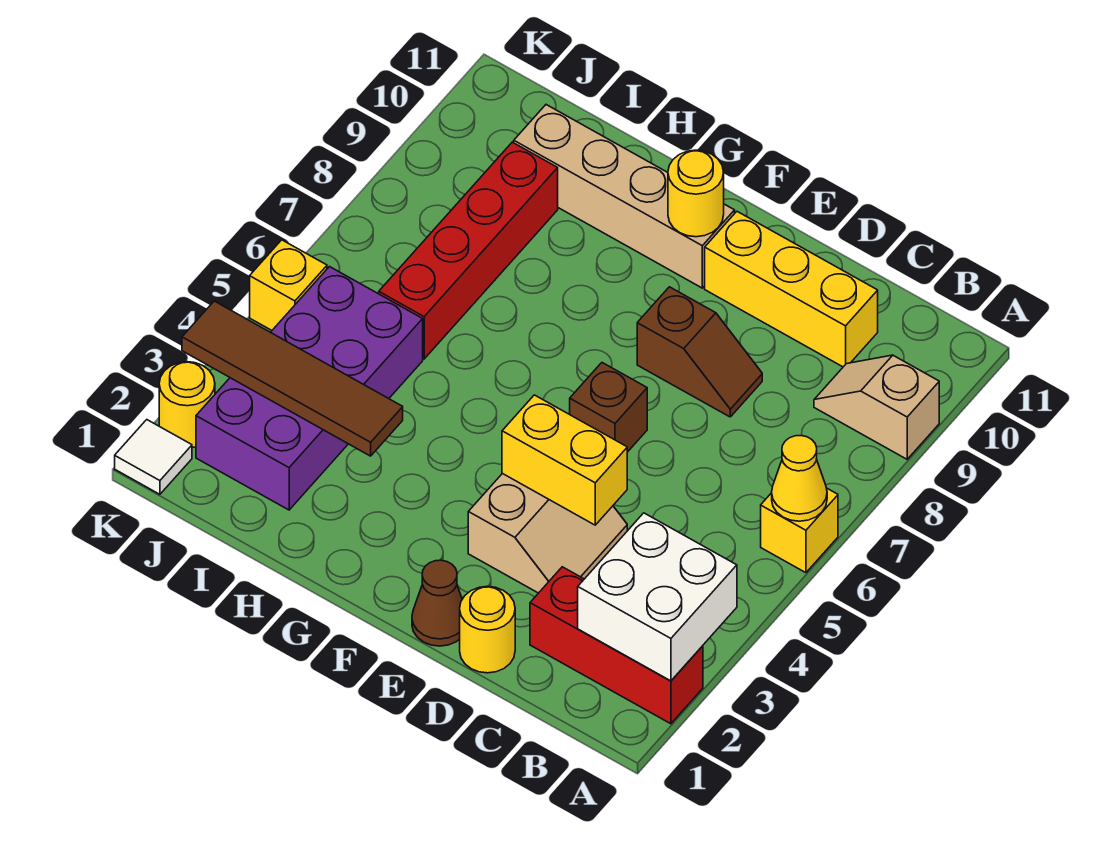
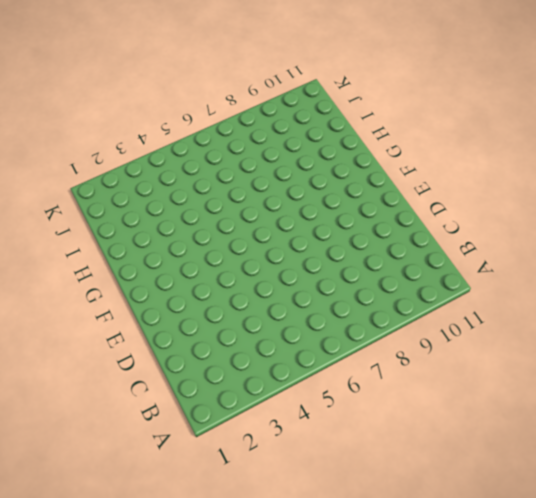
none -> red 1x3 brick [530,567,703,724]
none -> yellow 1x1 brick [761,488,838,573]
none -> tan 1x2 slope [814,355,939,459]

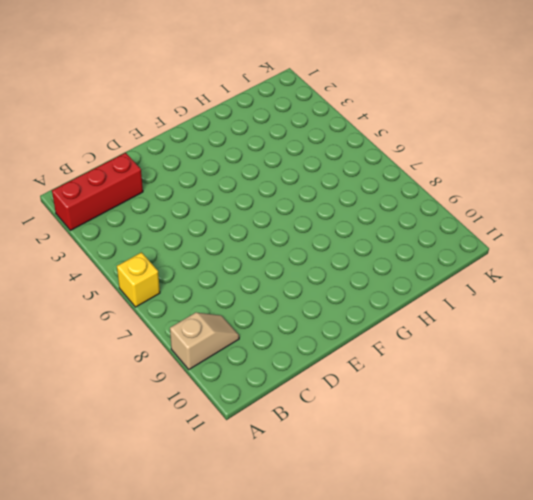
none -> yellow 1x3 brick [705,212,878,367]
none -> yellow 1x1 round brick [460,586,515,673]
none -> tan 2x2 slope [468,473,627,593]

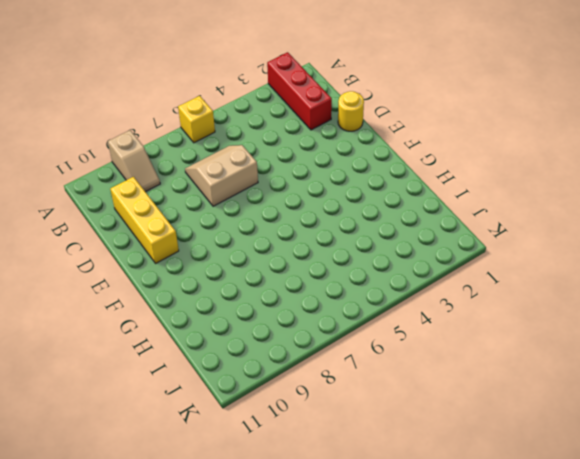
tan 2x2 slope [185,145,258,206] -> tan 2x2 slope moved to [468,473,627,593]
none -> brown 1x2 slope [637,287,762,417]
none -> brown 1x1 cone [412,560,462,646]
none -> brown 1x1 brick [570,363,647,452]

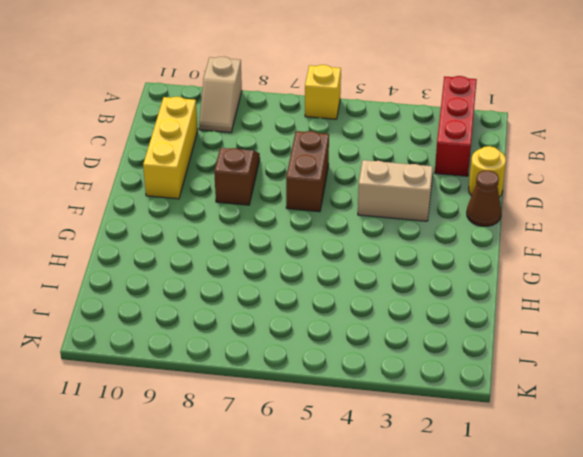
brown 1x2 brick [286,131,329,212] -> brown 1x1 brick [570,363,647,452]
none -> tan 1x4 brick [514,105,735,288]
none -> purple 2x4 brick [196,267,423,510]
none -> red 1x4 brick [379,142,558,359]

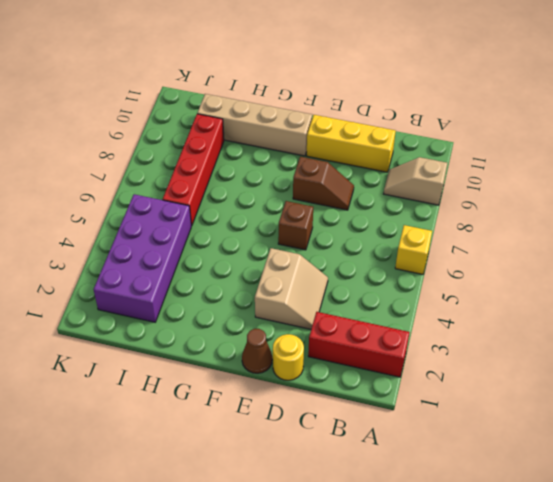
none -> white 1x1 tile [115,420,192,494]
none -> yellow 1x1 round brick [159,362,215,447]
none -> yellow 1x1 brick [250,240,327,330]

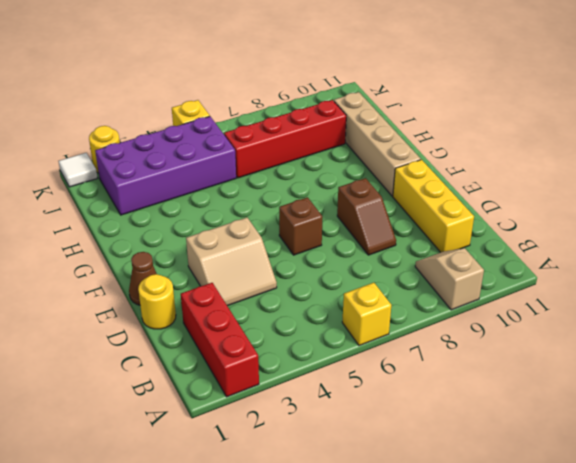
none -> white 2x2 brick [578,513,737,681]
none -> yellow 1x1 cone [772,436,827,521]
none -> yellow 1x2 brick [502,395,627,525]

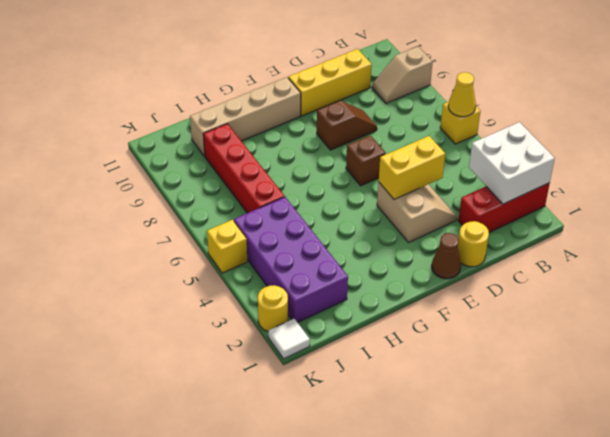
none -> yellow 1x1 round brick [668,150,724,237]
none -> brown 1x4 tile [182,301,403,456]

